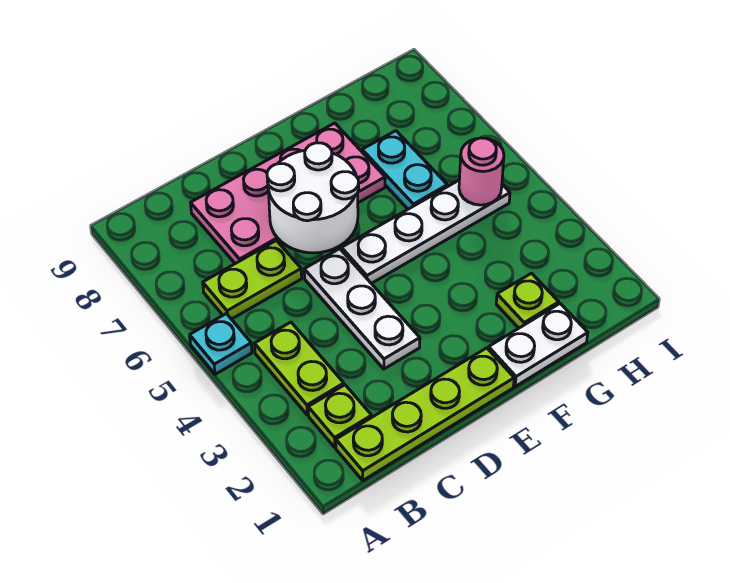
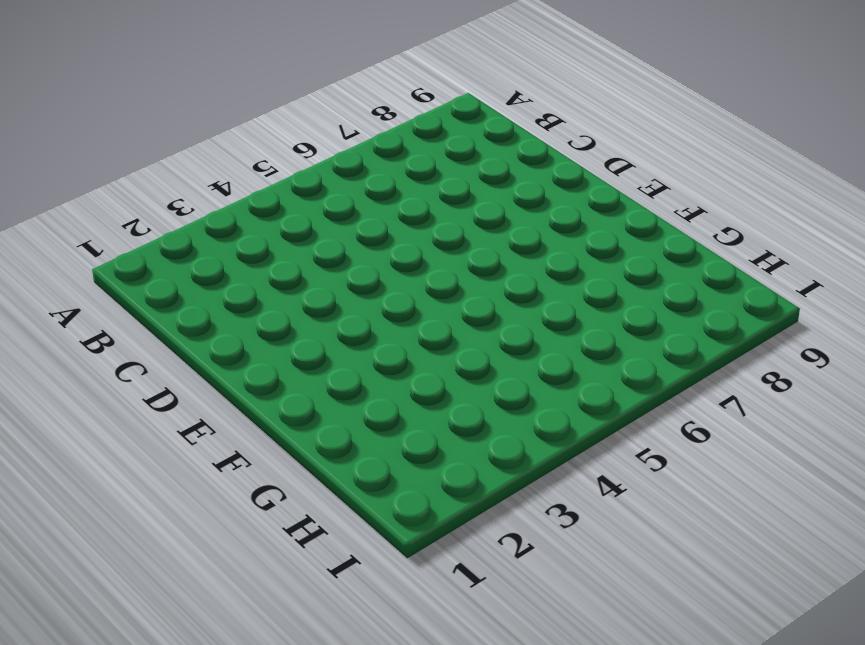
none -> cyan 1x1 plate [190,314,252,374]
none -> lime 1x4 plate [336,348,514,480]
none -> lime 1x1 plate [308,385,372,447]

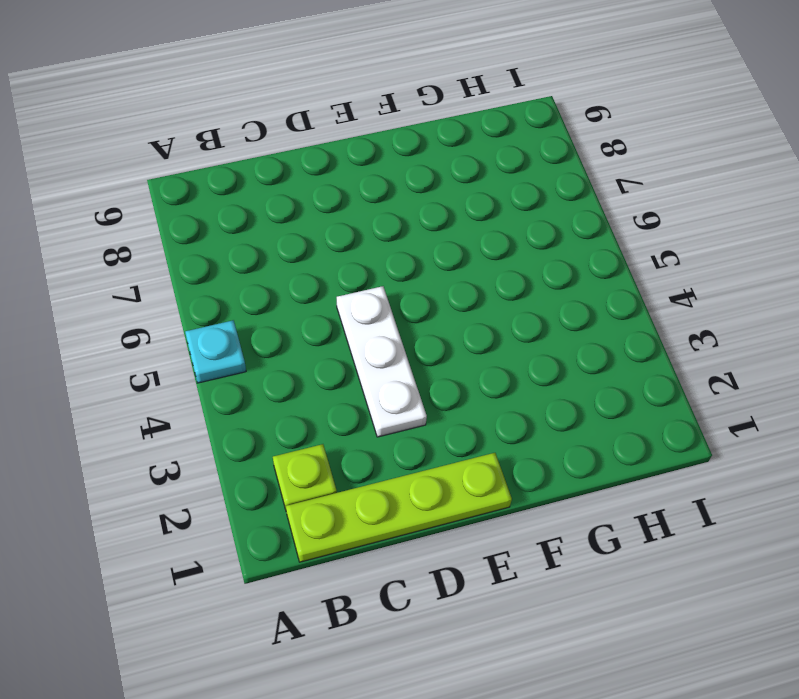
none -> lime 1x2 plate [254,322,344,415]
none -> lime 1x2 plate [203,241,302,319]
none -> pink 2x4 plate [191,123,385,264]

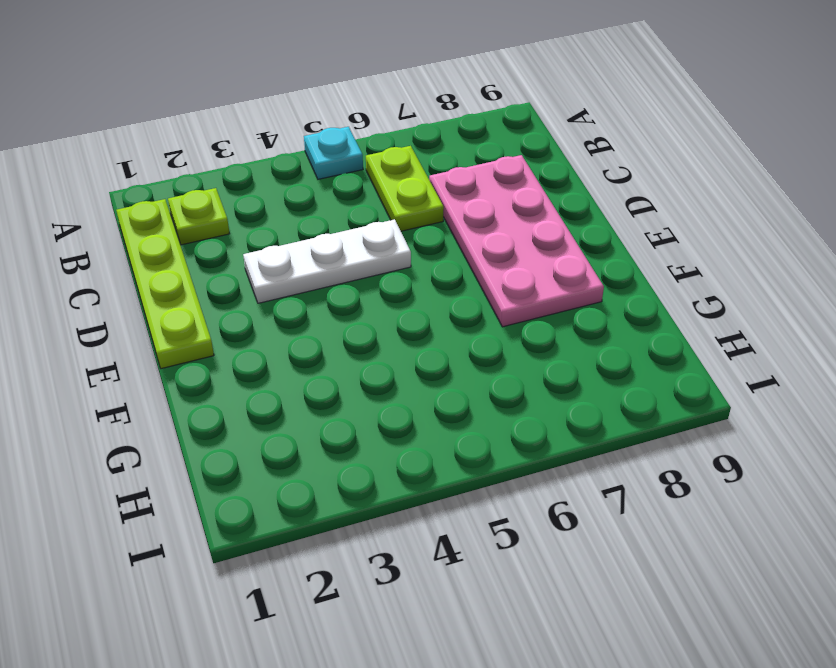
none -> lime 1x2 plate [254,322,344,415]
none -> white 1x4 plate [342,180,510,284]
none -> white 1x2 plate [488,304,588,387]

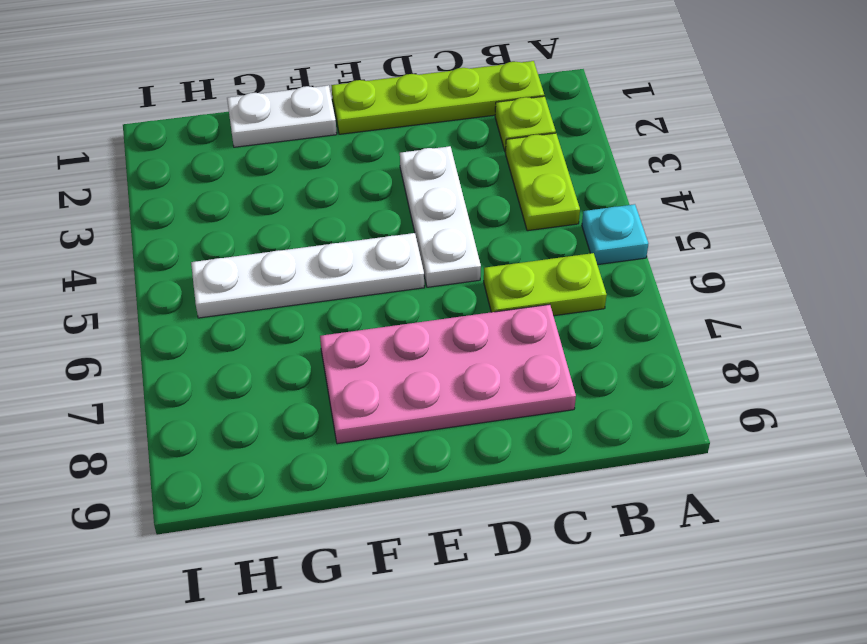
none -> lime 1x1 plate [496,273,559,328]
none -> cyan 1x2 plate [362,131,447,209]
none -> white 2x2 round brick [267,143,359,253]

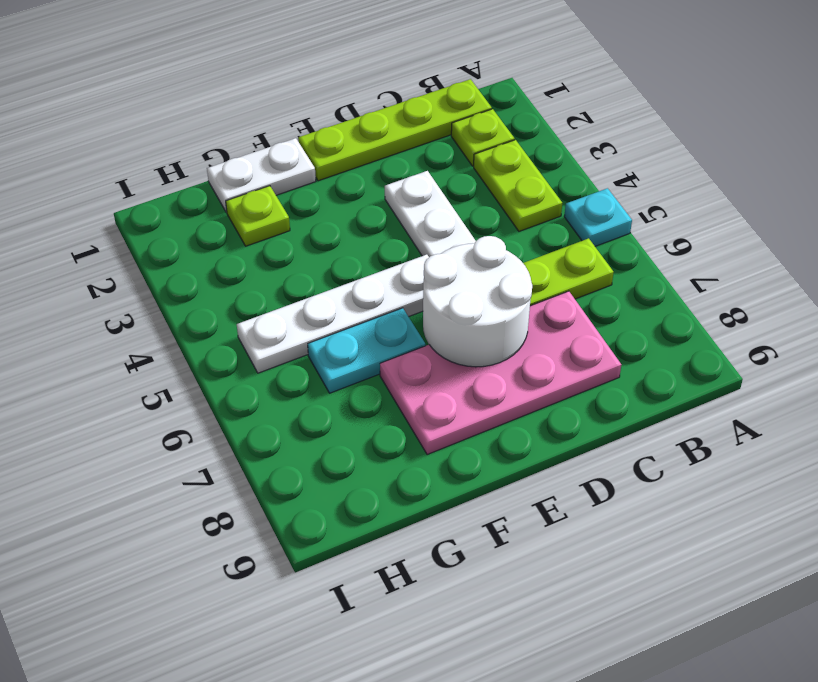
cyan 1x2 plate [308,308,425,393] -> cyan 1x2 plate turned to [362,131,447,209]
none -> pink 1x1 round brick [459,138,504,205]

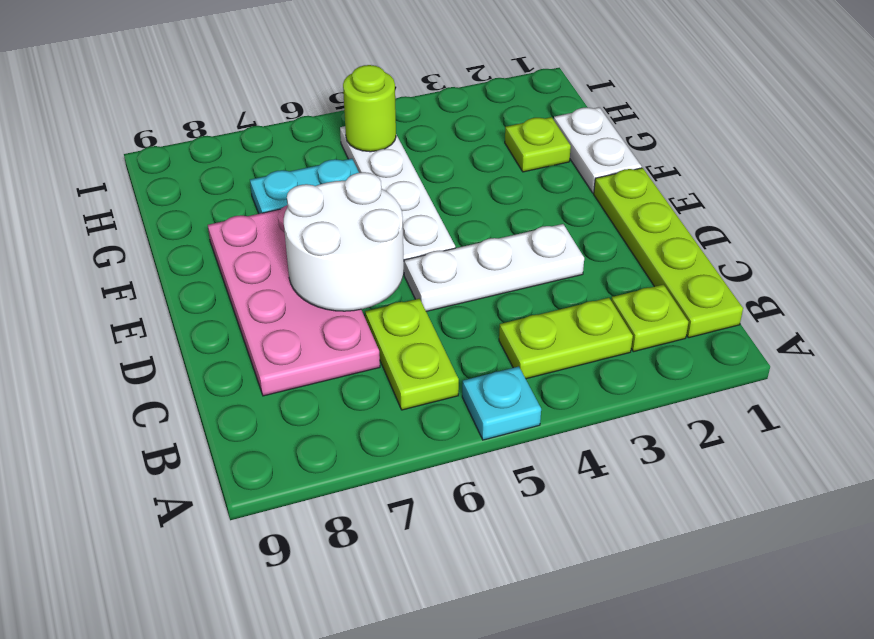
lime 1x1 round brick [343,65,396,152] -> pink 1x1 round brick [459,138,504,205]

